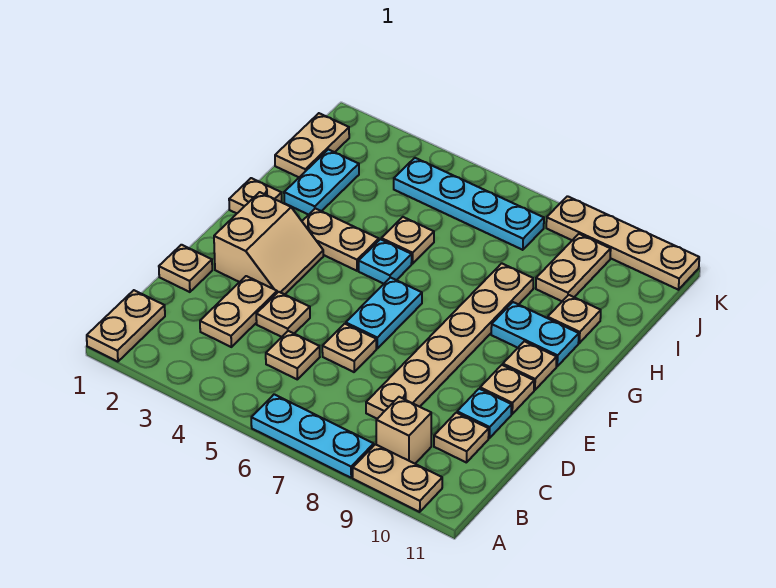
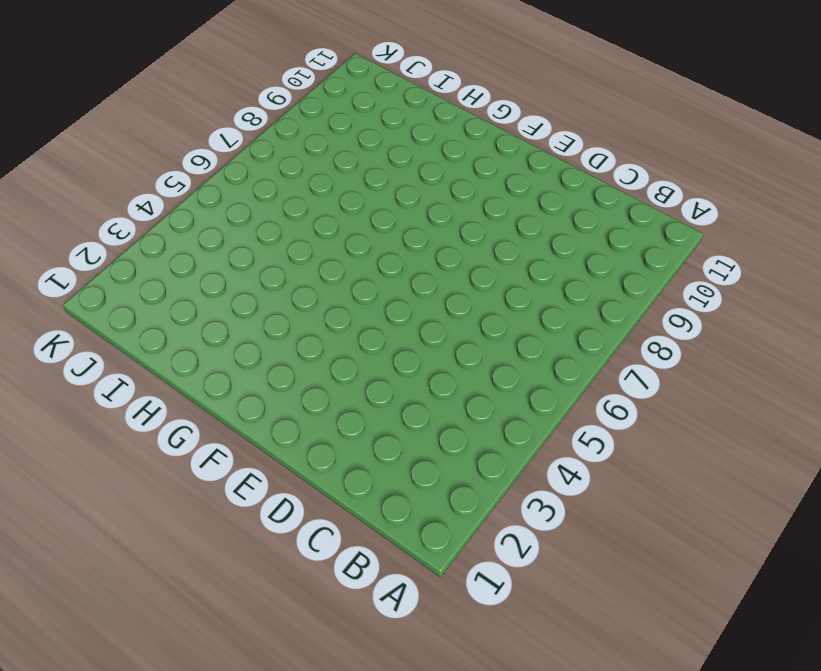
none -> tan 1x2 plate [87,290,165,362]
none -> cyan 1x3 plate [251,394,374,478]
none -> tan 1x2 plate [353,444,442,512]

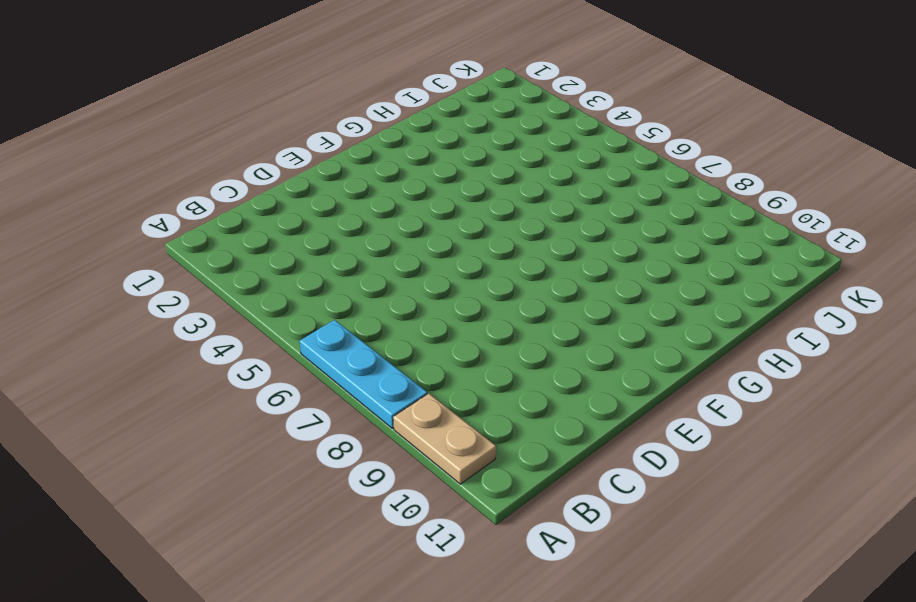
none -> tan 1x2 plate [87,290,165,362]
none -> tan 1x1 brick [376,397,431,464]
none -> tan 1x2 plate [200,276,277,347]

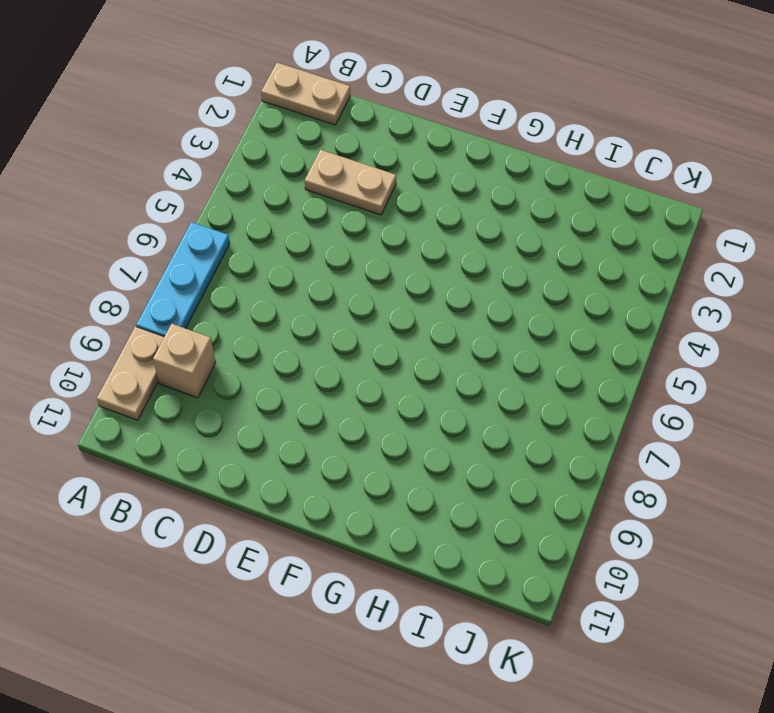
none -> tan 1x1 plate [266,331,320,380]
none -> tan 1x6 plate [366,263,533,419]
none -> tan 1x1 plate [434,413,489,463]

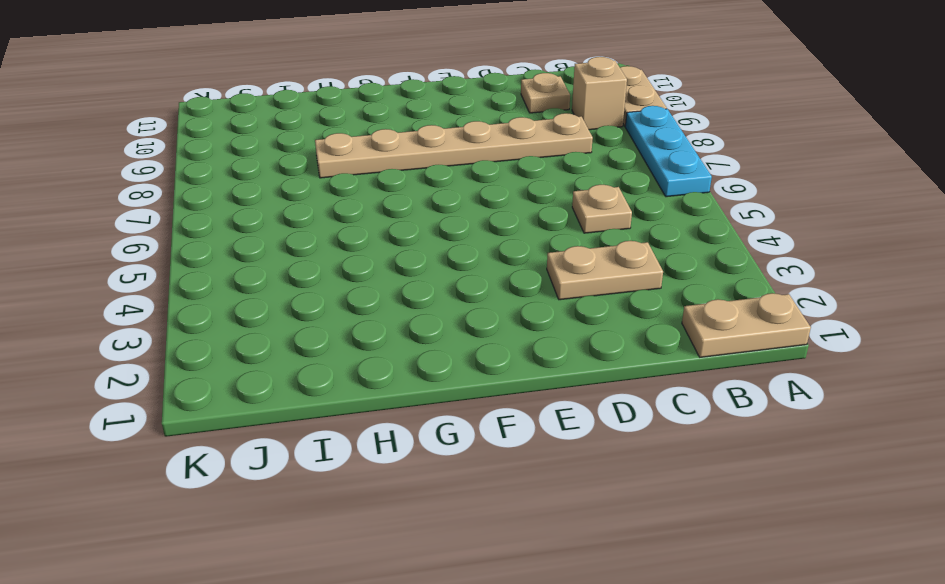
none -> tan 1x1 plate [159,245,212,292]
none -> tan 1x1 plate [256,292,310,337]
none -> tan 1x1 plate [322,324,376,372]

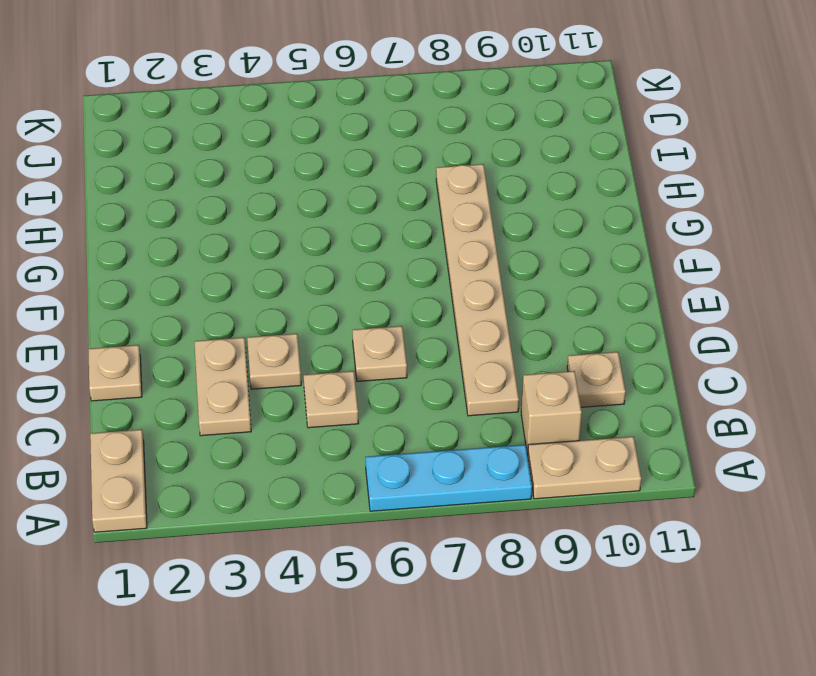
none -> cyan 1x1 plate [457,389,512,438]
none -> tan 2x2 slope [214,192,323,294]
none -> cyan 1x2 plate [346,278,422,348]

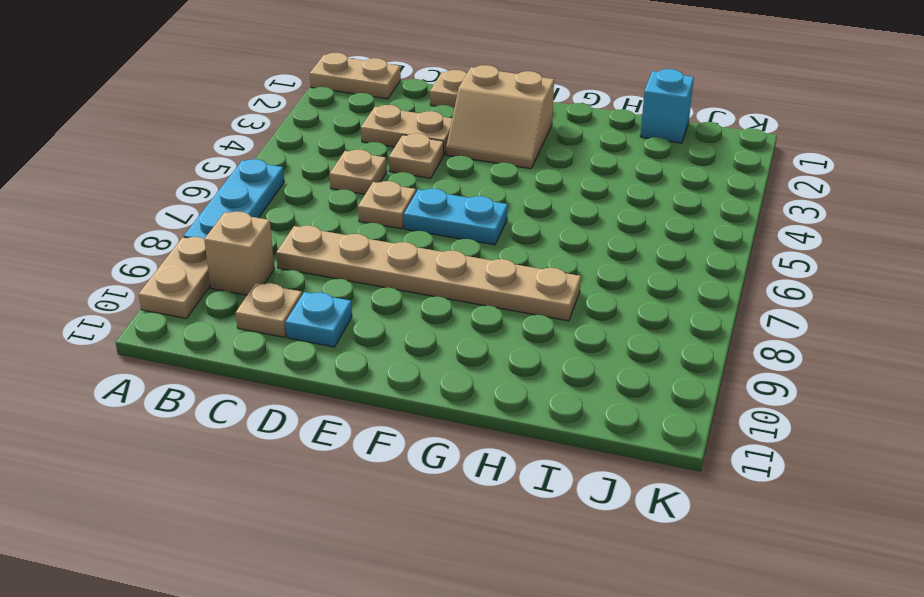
cyan 1x1 brick [640,69,694,143] -> tan 1x2 plate [275,113,349,177]
none -> tan 1x1 plate [480,365,534,414]
none -> tan 1x1 plate [503,341,557,390]
none -> tan 1x1 plate [229,178,282,213]

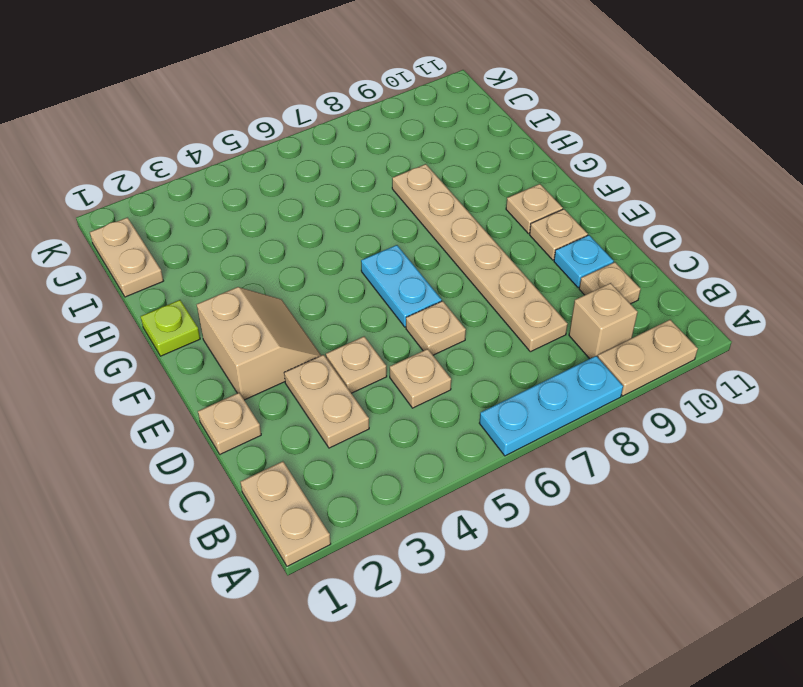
lime 1x1 plate [141,300,200,356] -> tan 1x1 plate [229,178,282,213]
none -> tan 1x2 plate [302,208,379,271]
none -> cyan 1x1 plate [359,239,412,284]
none -> cyan 1x2 plate [491,302,579,366]

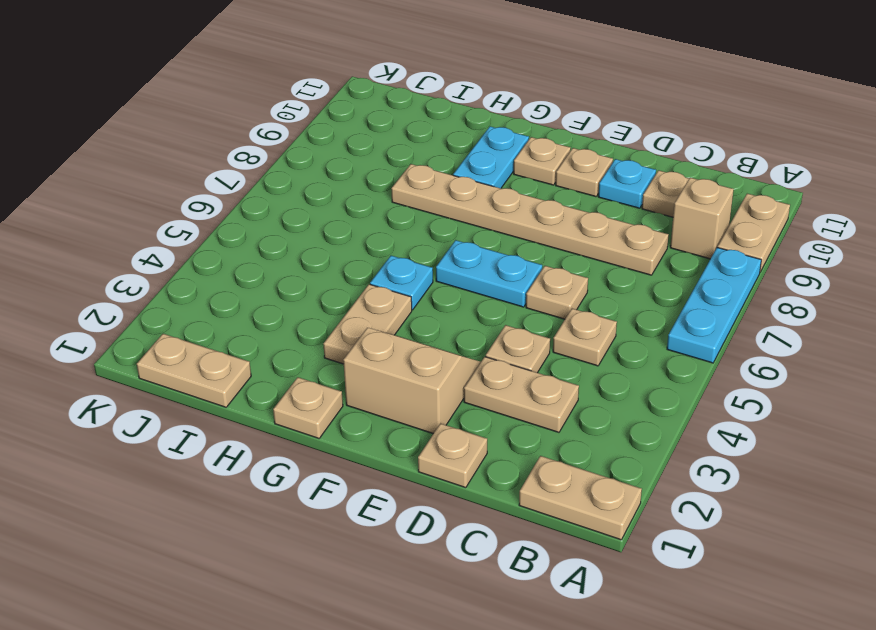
none -> cyan 1x2 plate [284,150,359,215]
none -> tan 1x1 plate [381,217,434,264]
none -> tan 1x1 plate [548,295,601,343]

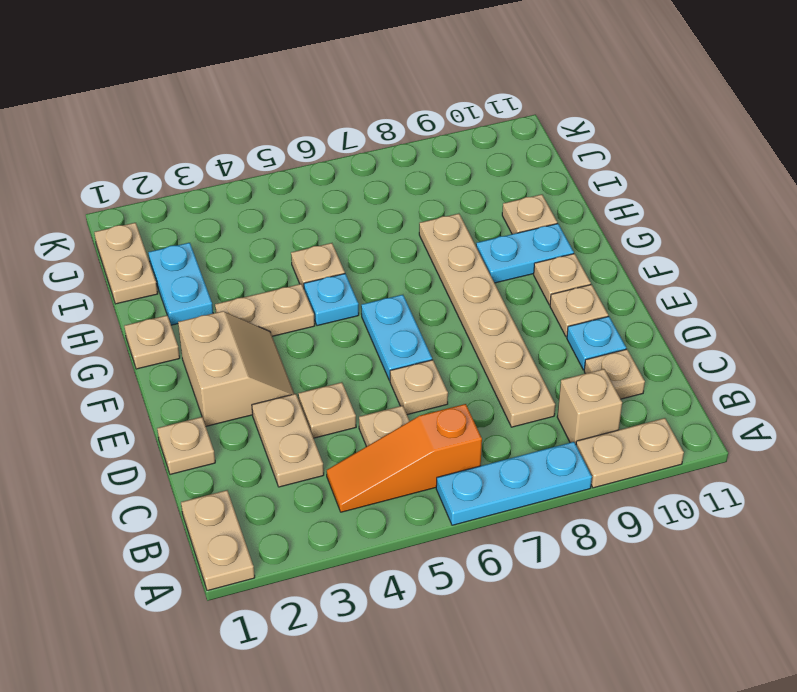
orange 1x3 slope [327,404,482,512] -> none
none -> tan 1x2 plate [536,234,611,301]
none -> cyan 1x4 plate [394,158,544,250]
none -> tan 1x4 plate [546,196,699,290]

